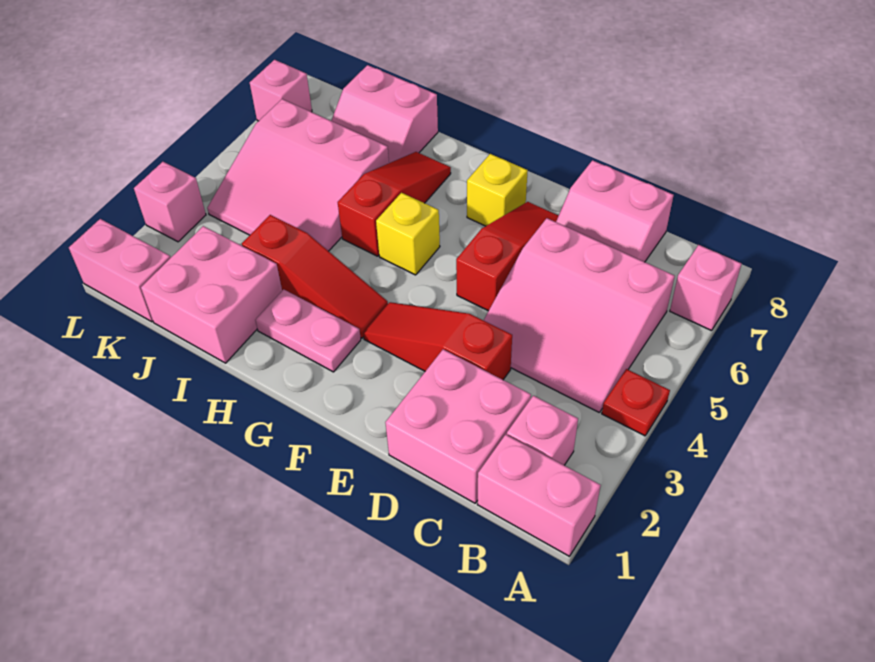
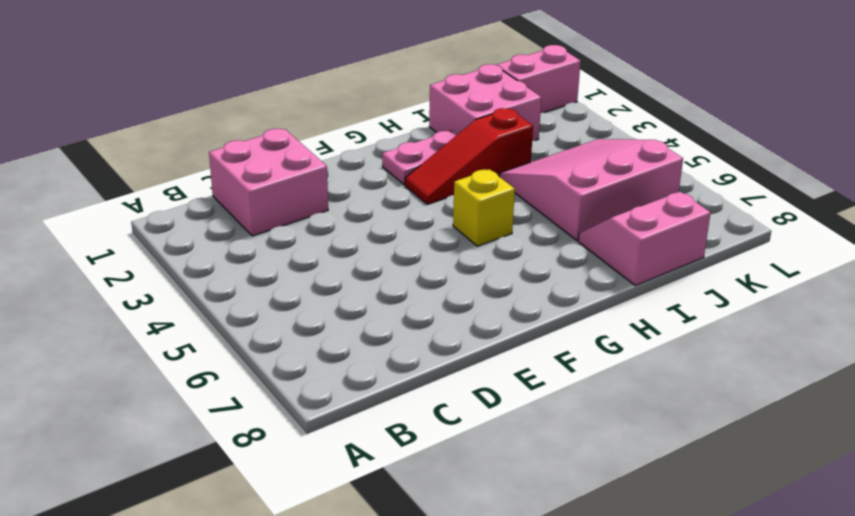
none -> pink 1x2 brick [477,434,601,556]
none -> red 1x1 plate [602,369,670,436]
none -> pink 1x1 brick [670,245,741,331]

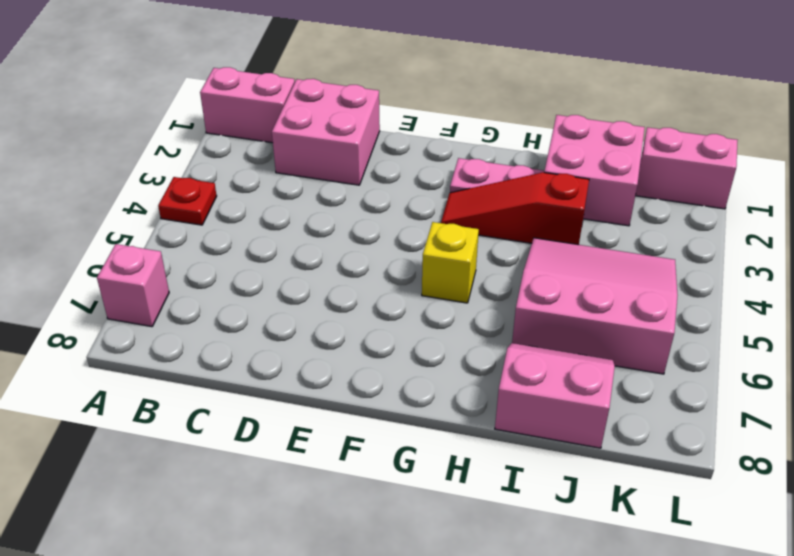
none -> pink 1x1 brick [507,396,578,465]
none -> pink 3x3 slope [484,218,675,413]
none -> pink 2x2 slope [556,160,674,262]

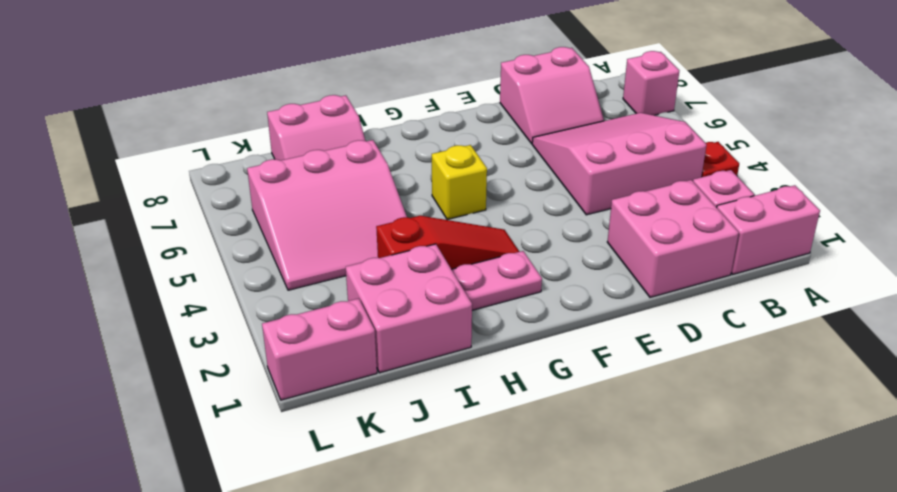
pink 3x3 slope [532,113,707,215] -> pink 3x3 slope turned to [484,218,675,413]
none -> red 1x3 slope [363,302,512,380]
none -> red 1x3 slope [456,202,559,311]
none -> yellow 1x1 brick [467,154,528,226]

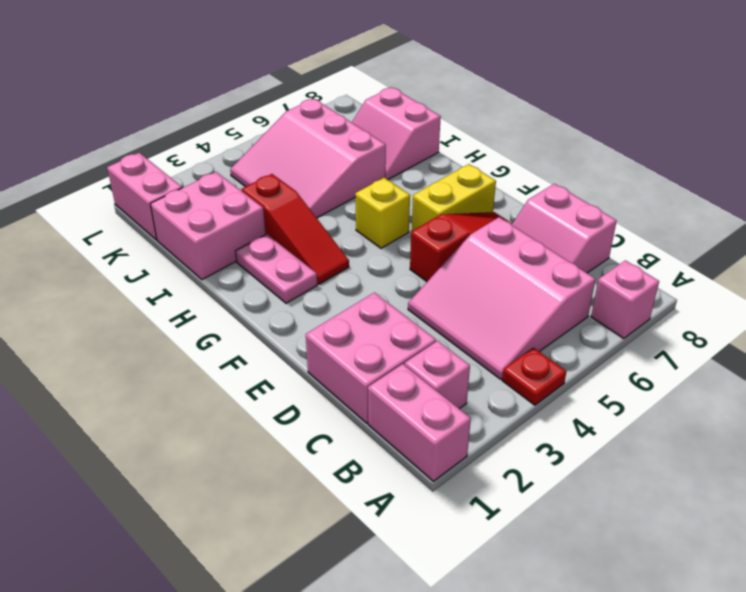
yellow 1x2 brick [412,164,496,231] -> yellow 1x1 brick [467,154,528,226]
none -> red 1x3 slope [363,302,512,380]
none -> red 1x3 slope [338,152,451,256]
none -> pink 1x1 brick [134,162,206,242]

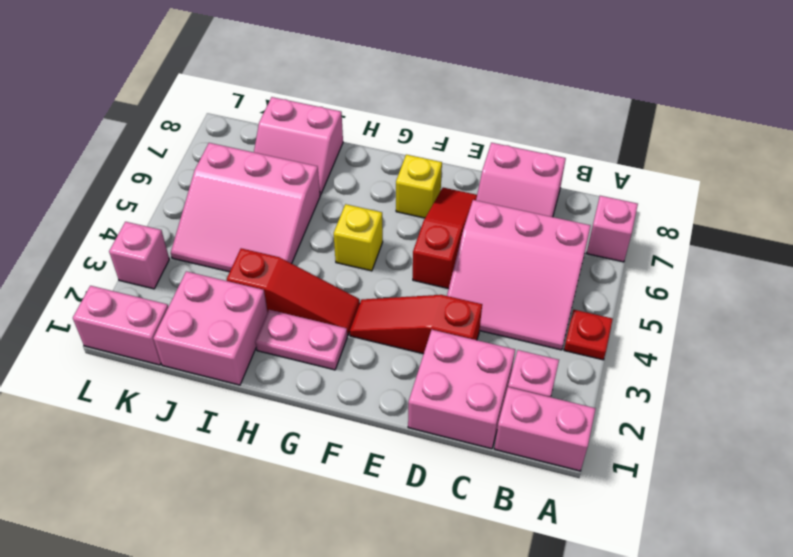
none -> red 1x3 slope [338,152,451,256]
none -> pink 1x1 brick [250,60,312,121]

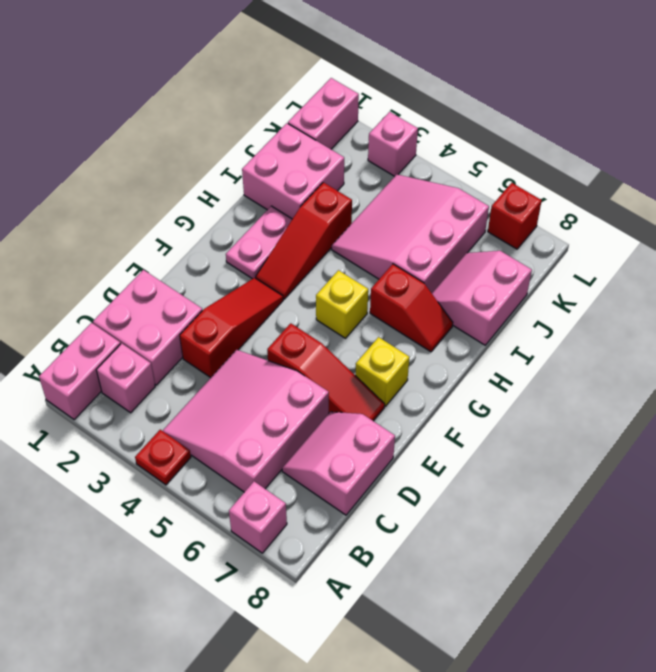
red 1x2 slope [370,264,453,352] -> red 1x3 slope [338,152,451,256]
red 1x1 brick [488,183,542,249] -> pink 1x1 brick [250,60,312,121]

